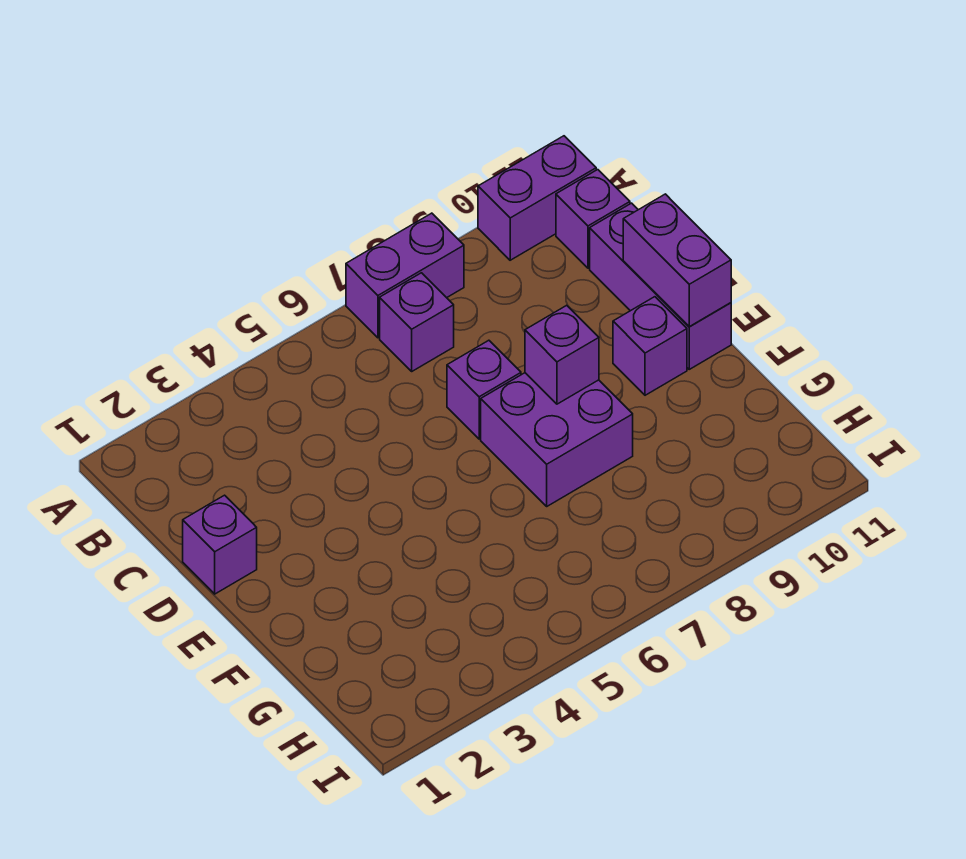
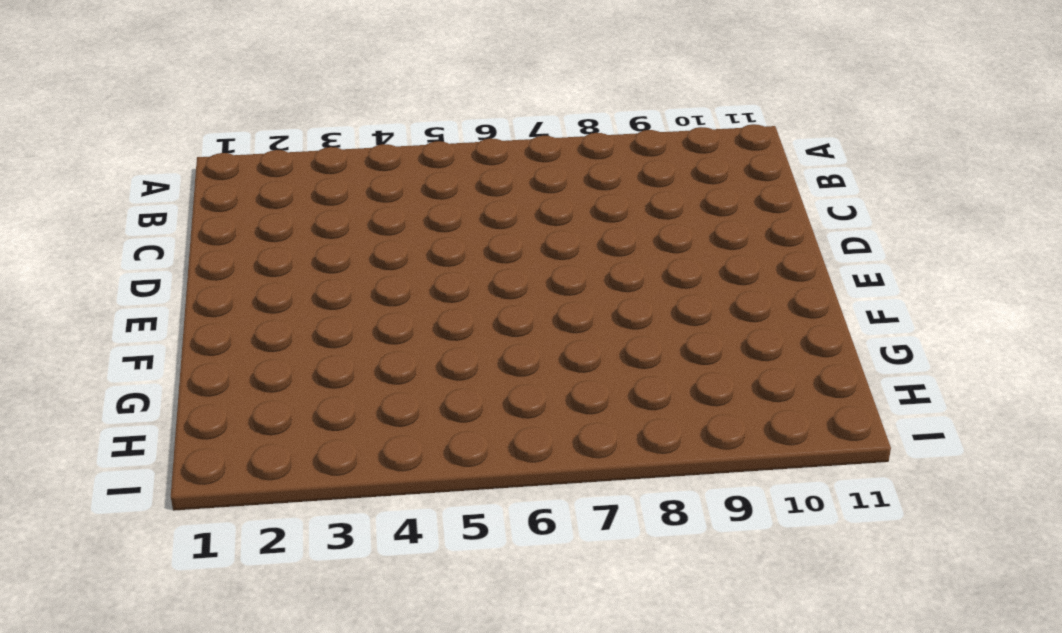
none -> purple 1x2 brick [346,213,464,338]
none -> purple 1x2 brick [478,136,596,260]

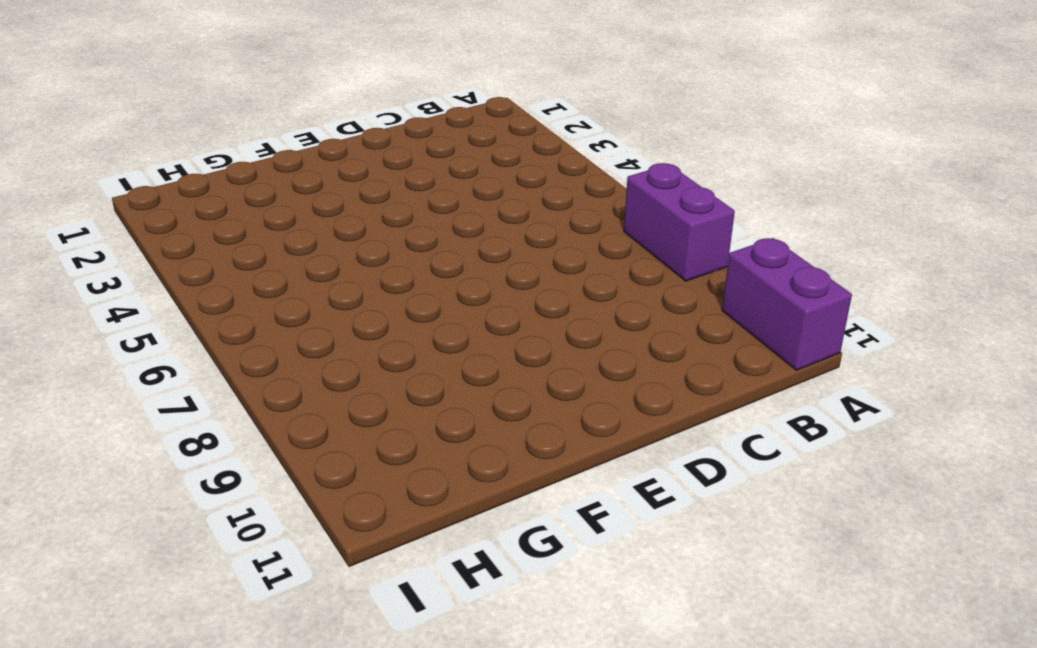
none -> purple 1x1 brick [380,273,454,371]
none -> purple 1x1 brick [556,170,630,268]

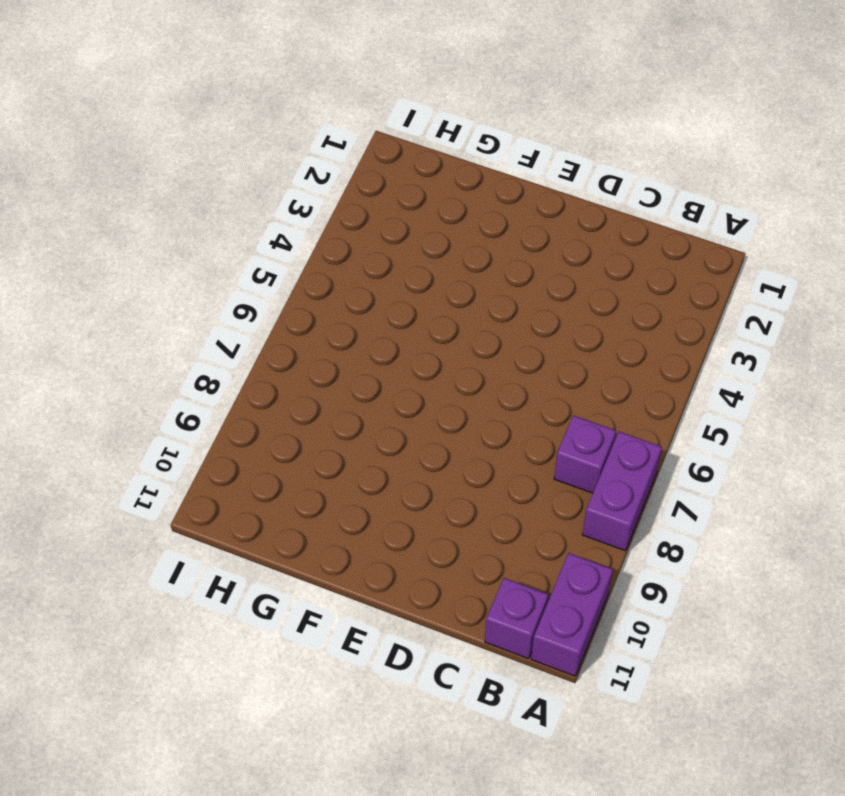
none -> purple 1x3 brick [590,203,731,369]
none -> purple 1x1 brick [183,495,257,594]

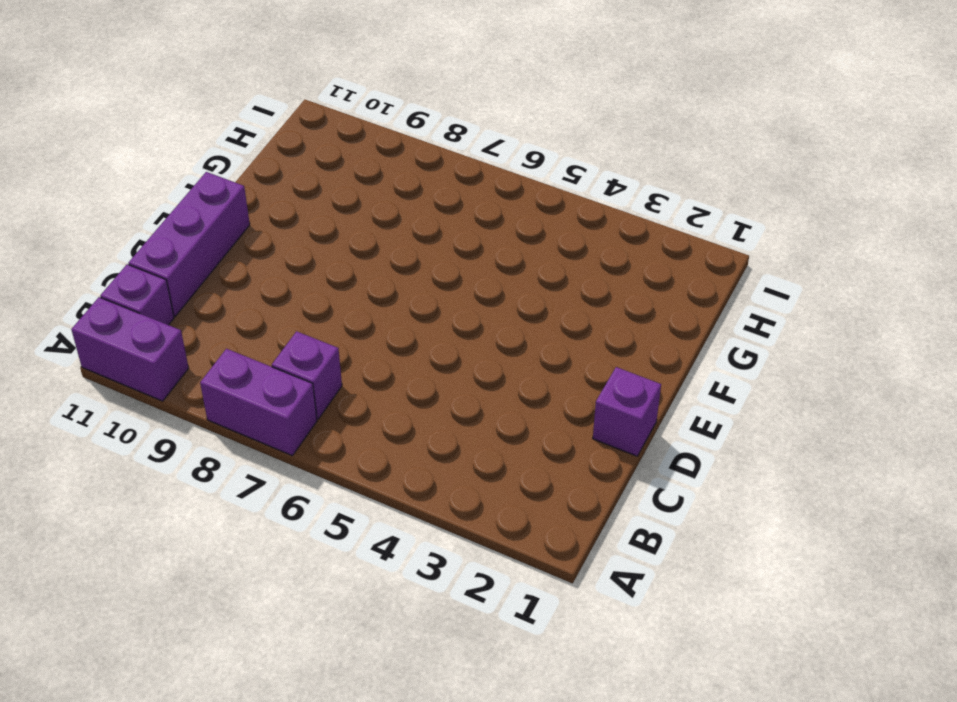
none -> purple 1x1 brick [447,340,521,439]
none -> purple 2x2 brick [481,373,633,506]

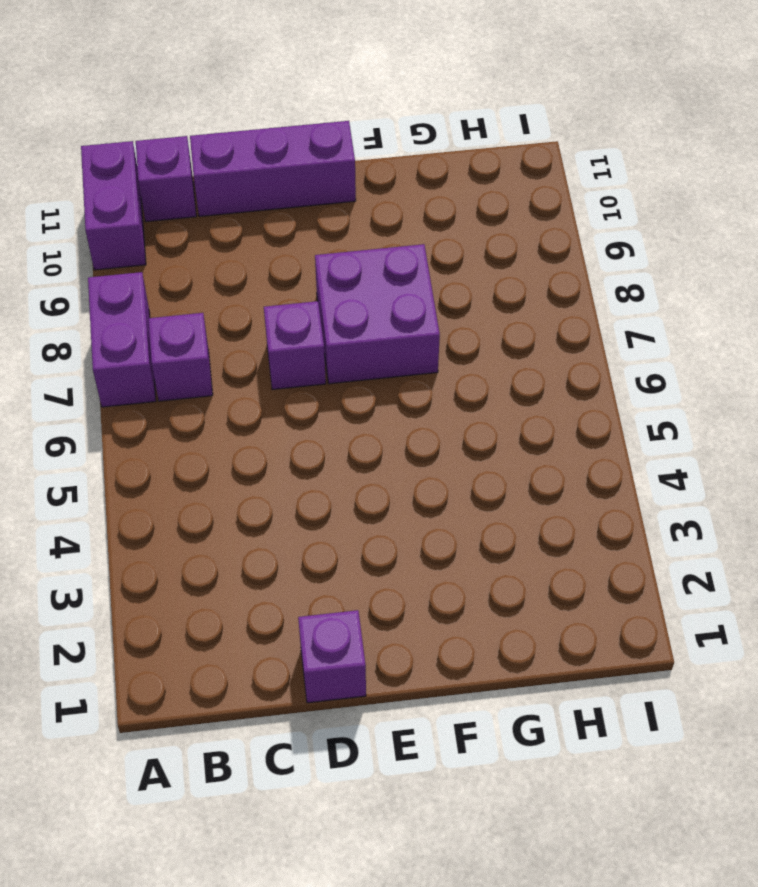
none -> purple 1x1 brick [613,297,687,395]
none -> purple 1x2 brick [623,194,731,327]

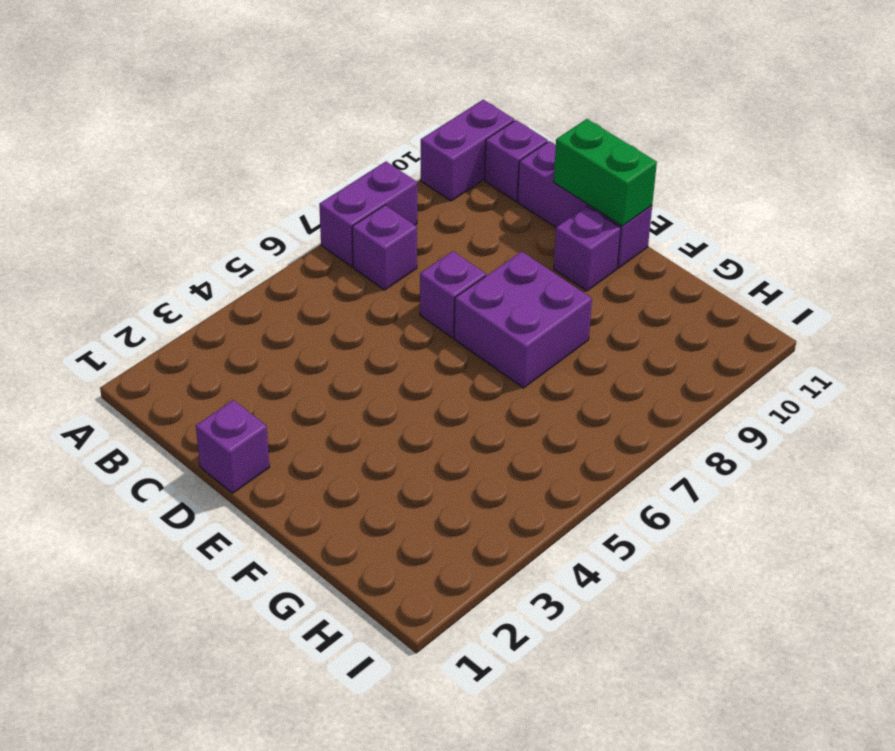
green 1x2 brick [554,119,657,226] -> purple 1x2 brick [623,194,731,327]
none -> purple 1x1 brick [525,305,599,404]

